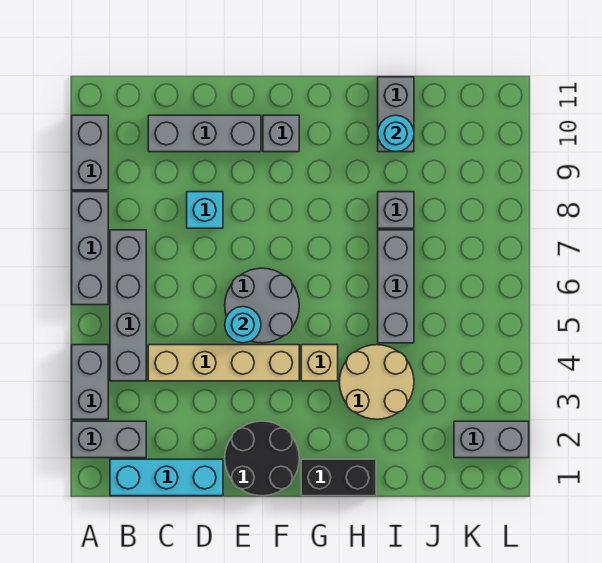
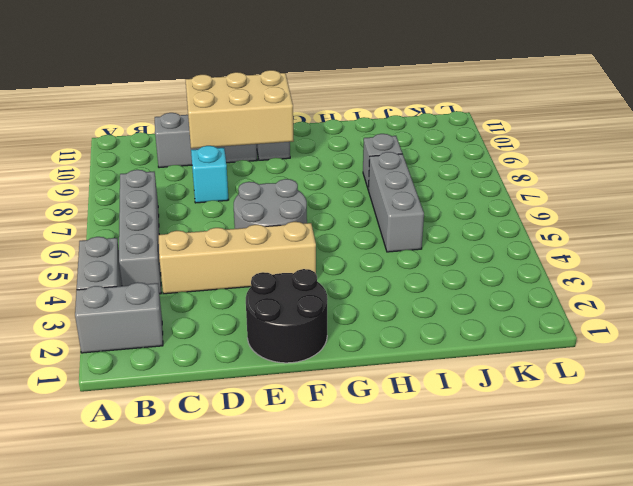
tan 2x3 brick [185,70,294,149] -> none
none -> grey 1x3 brick [72,192,108,305]
none -> grey 1x2 brick [72,115,108,190]
none -> cyan 1x3 brick [110,459,223,496]

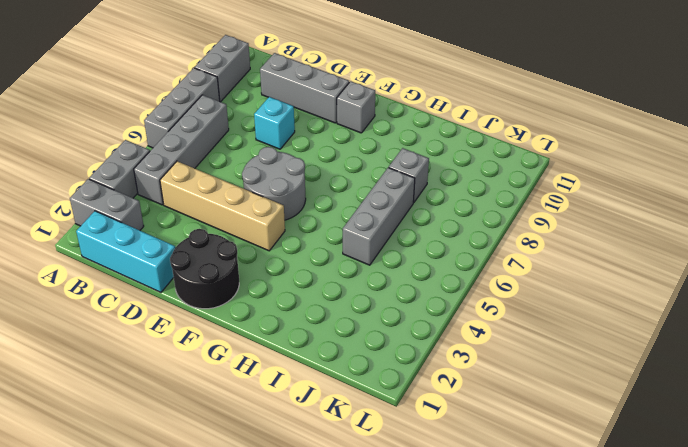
none -> black 1x2 brick [301,459,376,496]
none -> tan 1x1 brick [301,345,338,381]
none -> tan 2x2 round brick [339,345,414,419]

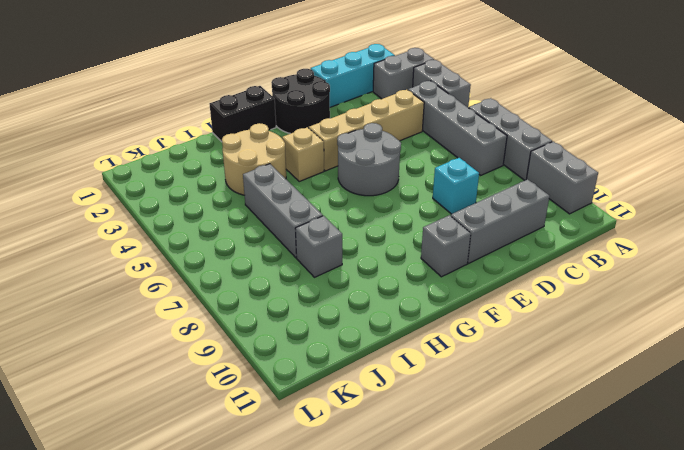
none -> grey 1x2 brick [378,77,414,152]
none -> grey 1x2 brick [454,421,529,458]
none -> cyan 1x1 round brick [225,307,261,343]

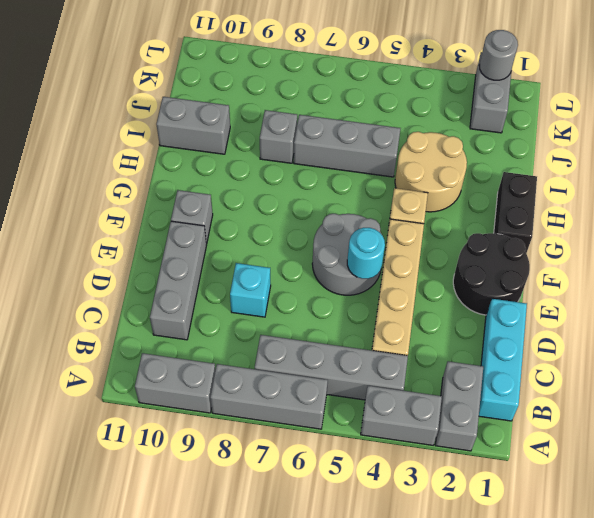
grey 1x1 round brick [479,30,518,80] -> none
none -> cyan 1x1 round brick [378,115,414,152]

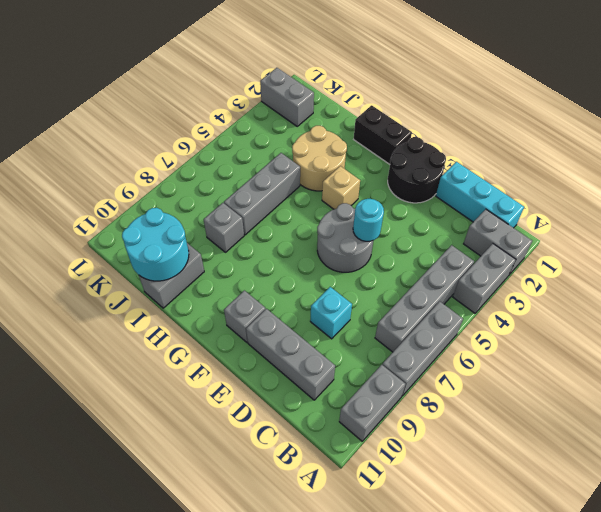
cyan 2x2 round brick [122,208,189,281] -> cyan 1x1 round brick [378,115,414,152]
none -> tan 1x4 brick [148,345,299,381]

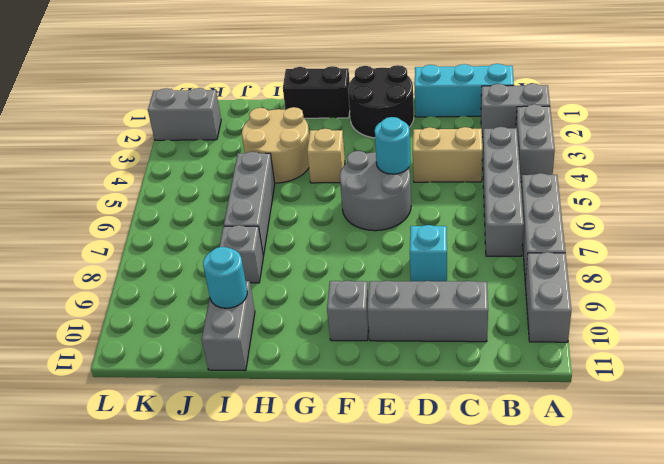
tan 1x2 brick [413,127,482,182] -> tan 1x4 brick [148,345,299,381]

